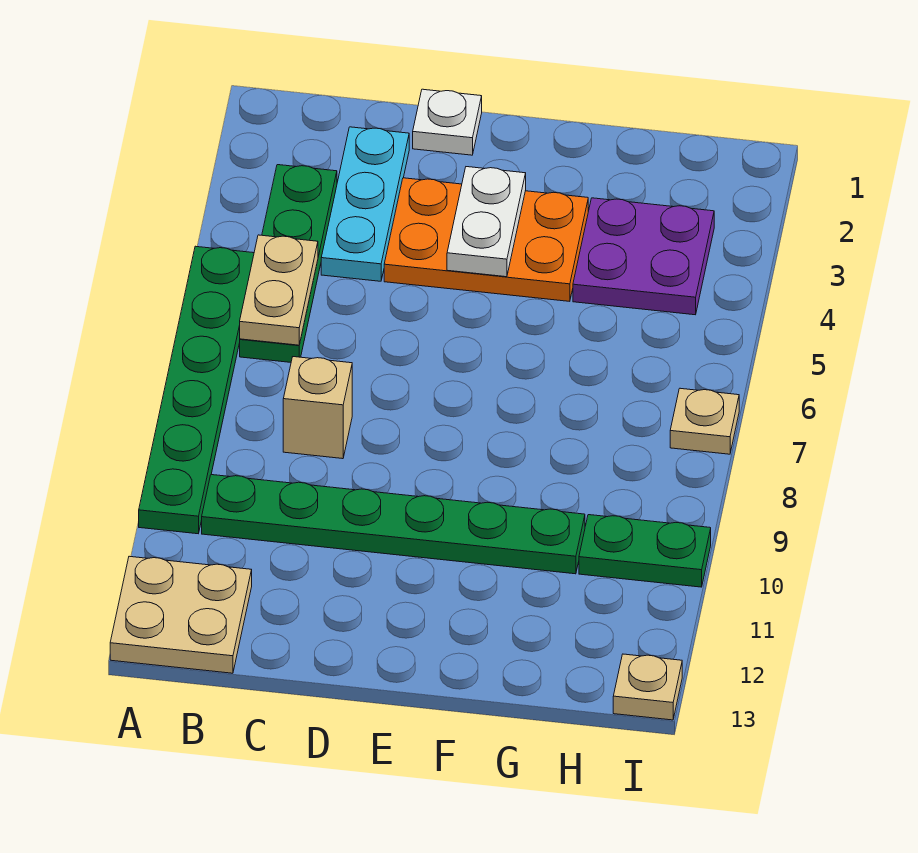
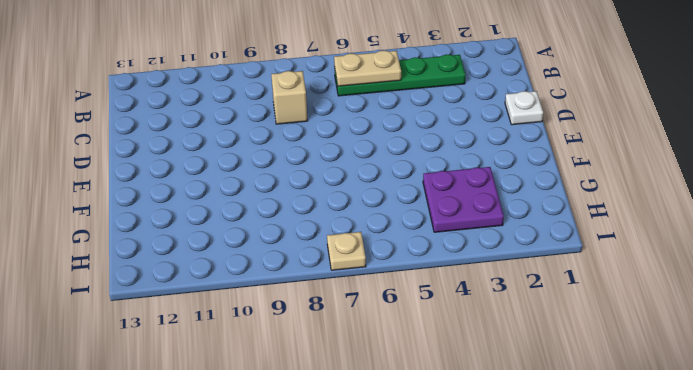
none -> green 1x6 plate [139,246,254,534]
none -> tan 2x2 plate [110,556,252,673]
none -> green 1x6 plate [202,475,585,574]

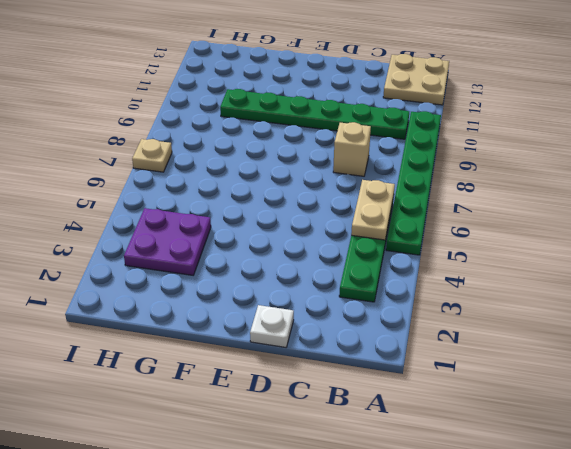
none -> cyan 1x3 plate [321,127,409,281]
none -> orange 2x3 plate [384,178,588,301]
none -> green 1x2 plate [579,515,711,587]

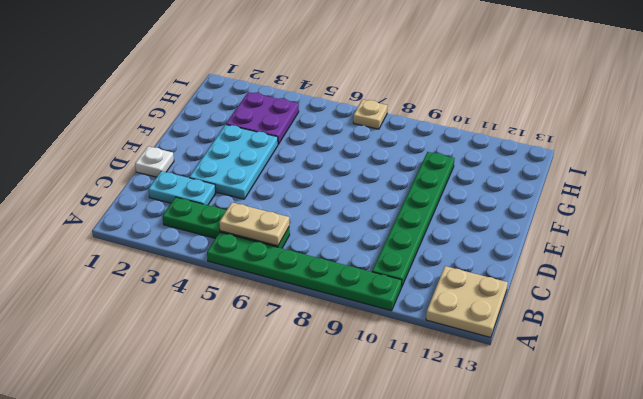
cyan 1x2 plate [148,171,216,205] -> cyan 1x3 plate [321,127,409,281]
cyan 2x3 plate [189,125,278,199] -> orange 2x3 plate [384,178,588,301]
none -> tan 1x1 brick [283,357,352,459]
none -> green 1x2 plate [579,515,711,587]
none -> tan 1x1 plate [613,654,682,720]

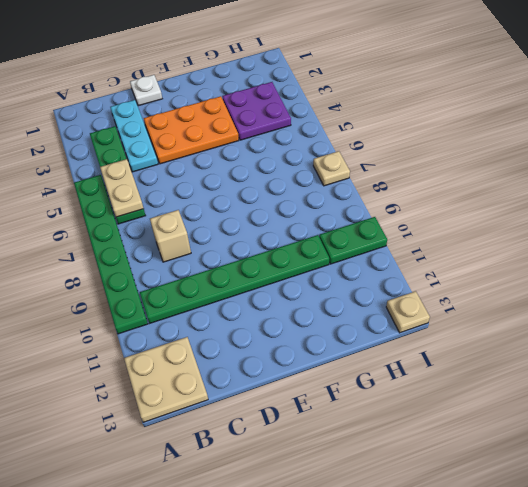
none -> white 1x2 plate [447,167,526,277]

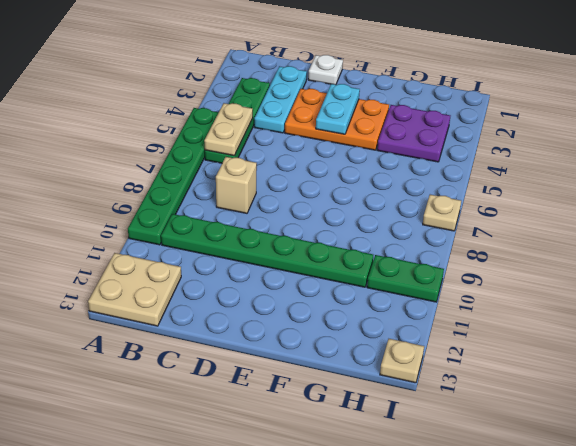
cyan 1x2 plate [316,84,360,134] -> white 1x2 plate [447,167,526,277]

